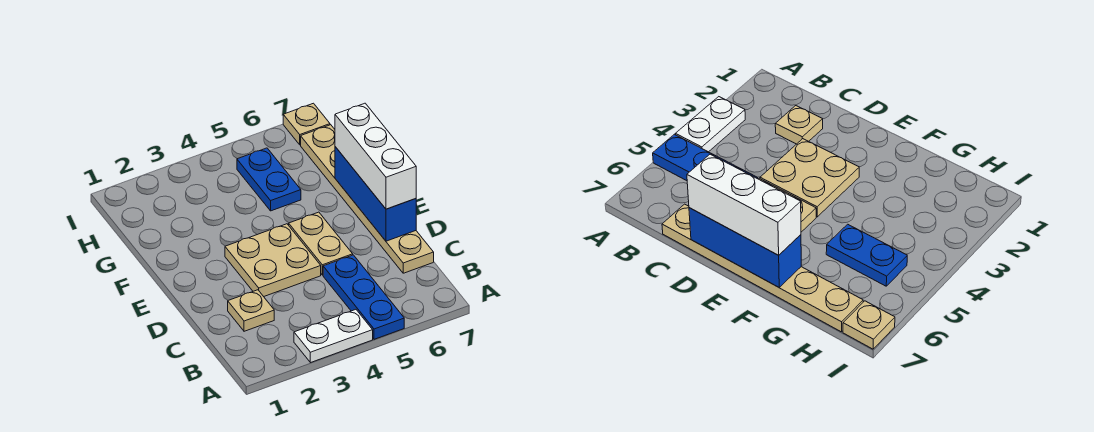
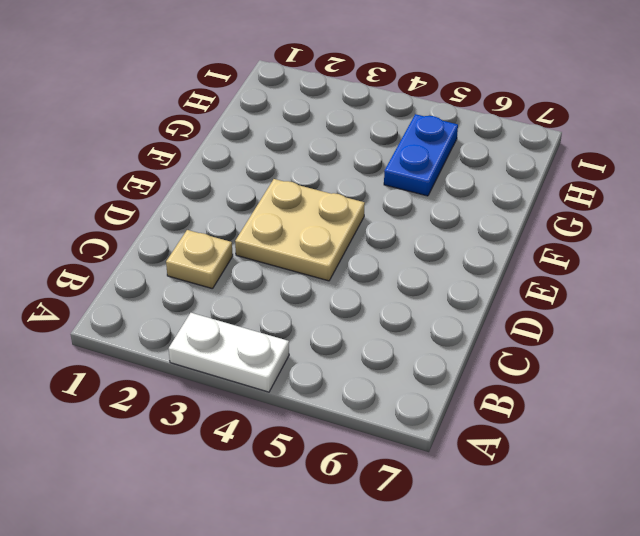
none -> blue 1x3 plate [323,255,404,339]
none -> tan 1x6 plate [301,125,434,273]

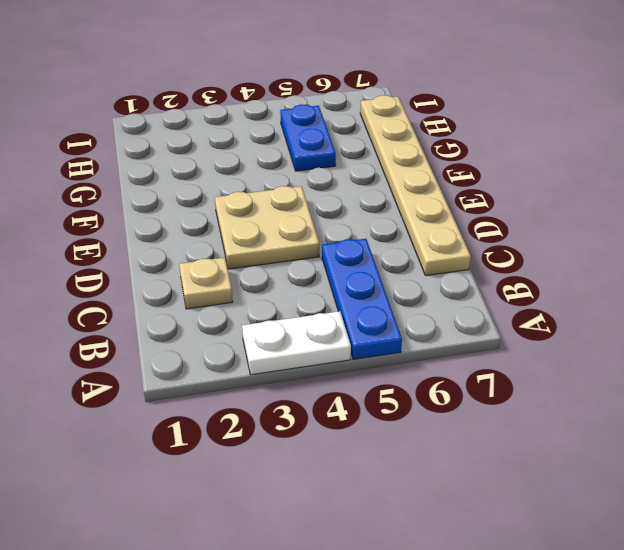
none -> tan 1x2 plate [289,212,353,275]
none -> tan 1x1 plate [283,103,330,145]

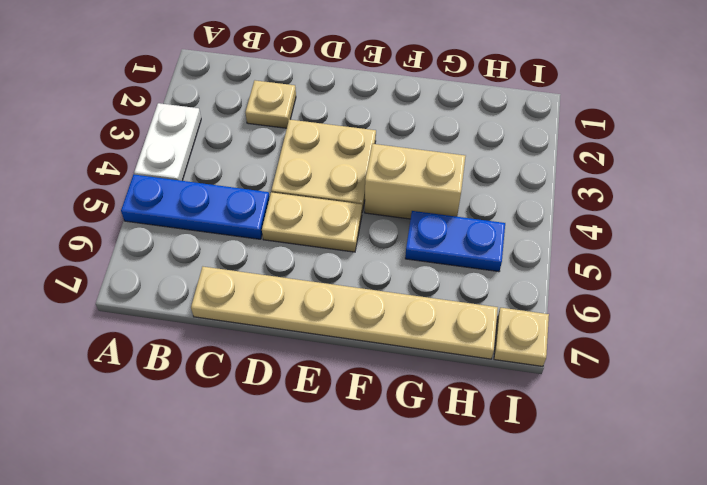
tan 1x2 brick [365,144,466,219] -> none
none -> blue 1x3 brick [335,147,416,241]
none -> white 1x3 brick [335,103,416,209]

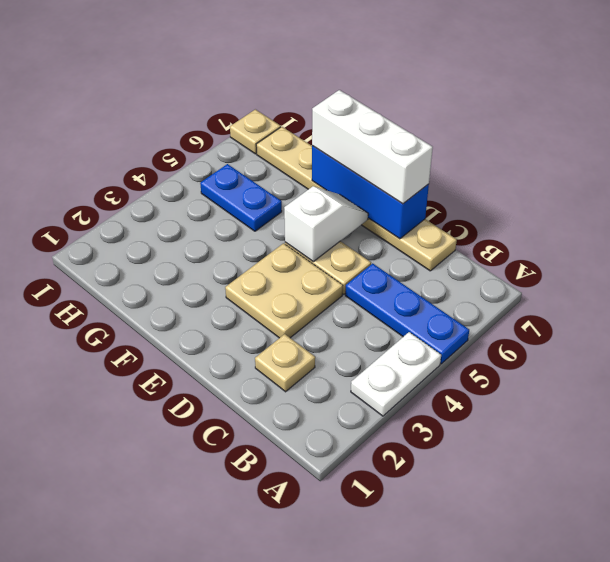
white 1x2 slope [284,186,368,262] -> none

